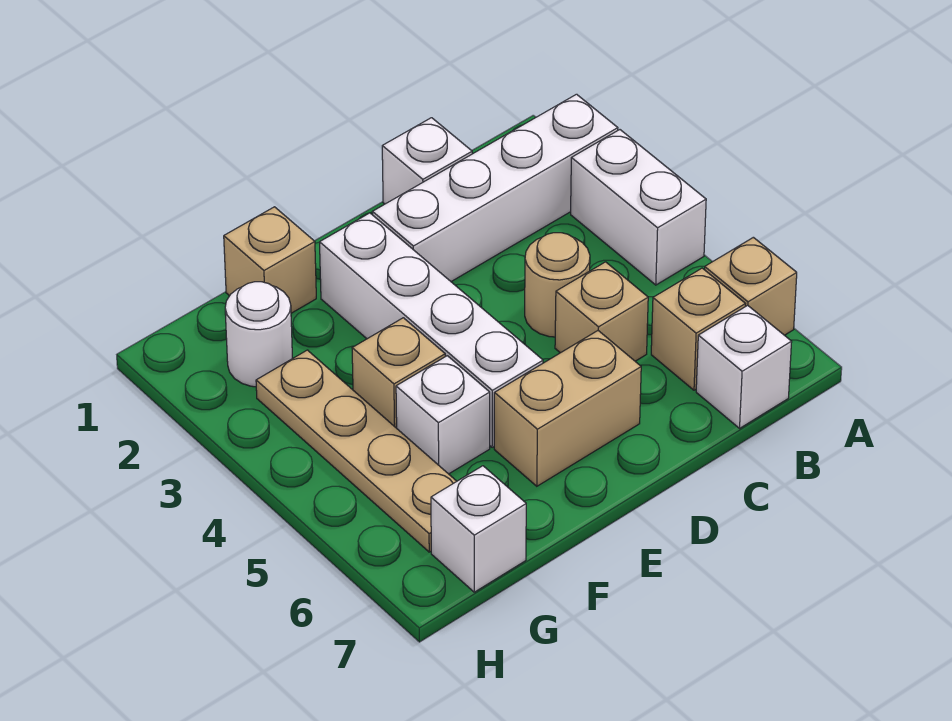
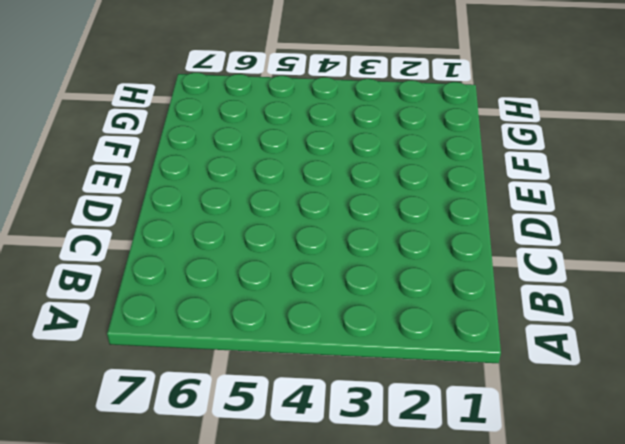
none -> white 1x4 brick [372,94,618,282]
none -> white 1x2 brick [571,130,706,285]
none -> tan 1x1 brick [705,237,797,335]

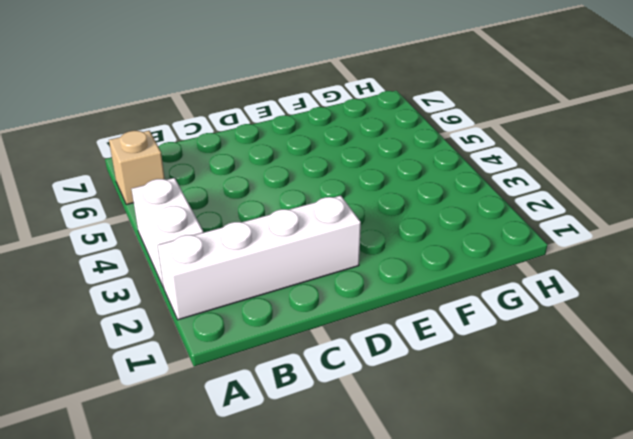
none -> tan 1x1 brick [651,268,745,390]
none -> white 1x1 brick [696,305,792,428]
none -> white 1x1 brick [382,118,472,204]

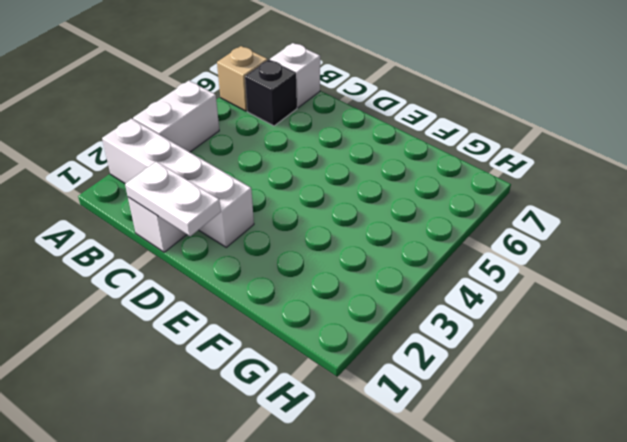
black 1x1 brick [245,60,297,126] -> tan 1x1 brick [651,268,745,390]
white 1x2 plate [125,162,221,236] -> none
none -> tan 1x1 round brick [525,233,590,337]
none -> tan 1x1 brick [555,262,648,361]
none -> tan 1x2 brick [494,331,641,486]

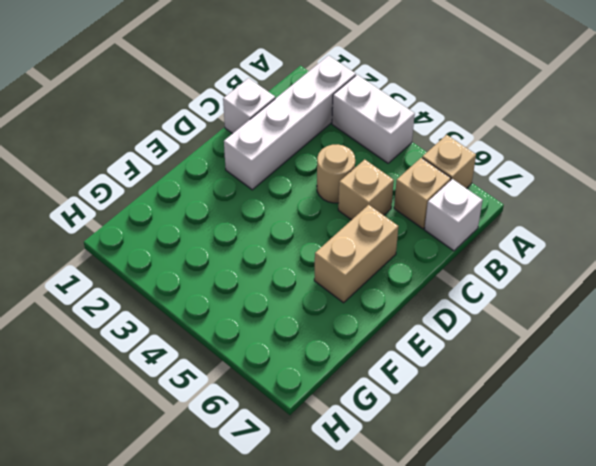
none -> white 1x4 brick [320,213,543,448]
none -> tan 1x1 brick [224,207,316,313]
none -> tan 1x1 brick [352,318,445,428]

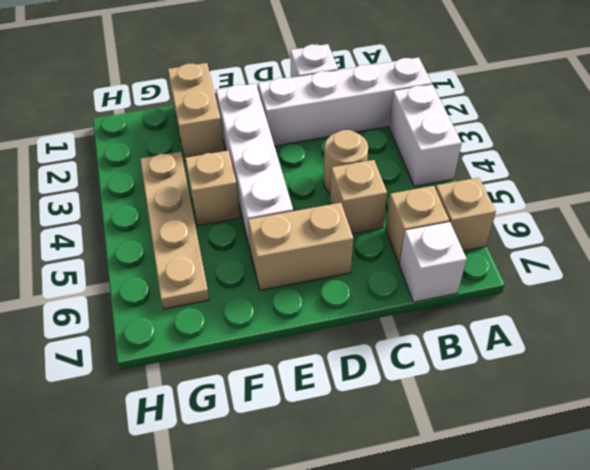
tan 1x2 brick [168,63,224,159] -> tan 1x1 brick [224,207,316,313]
none -> white 1x1 brick [396,356,490,474]
none -> white 1x1 round brick [225,282,293,387]
none -> white 1x1 brick [431,466,526,592]

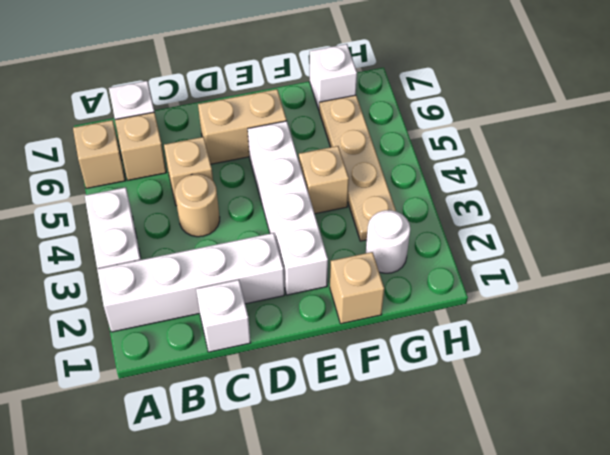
none -> white 1x1 brick [396,356,490,474]

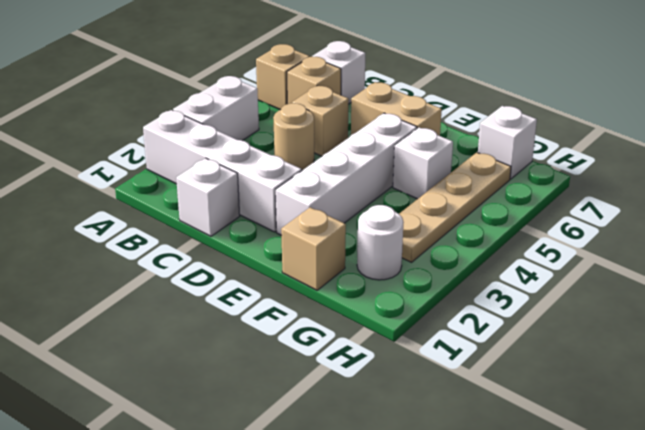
none -> tan 1x1 brick [352,318,445,428]

